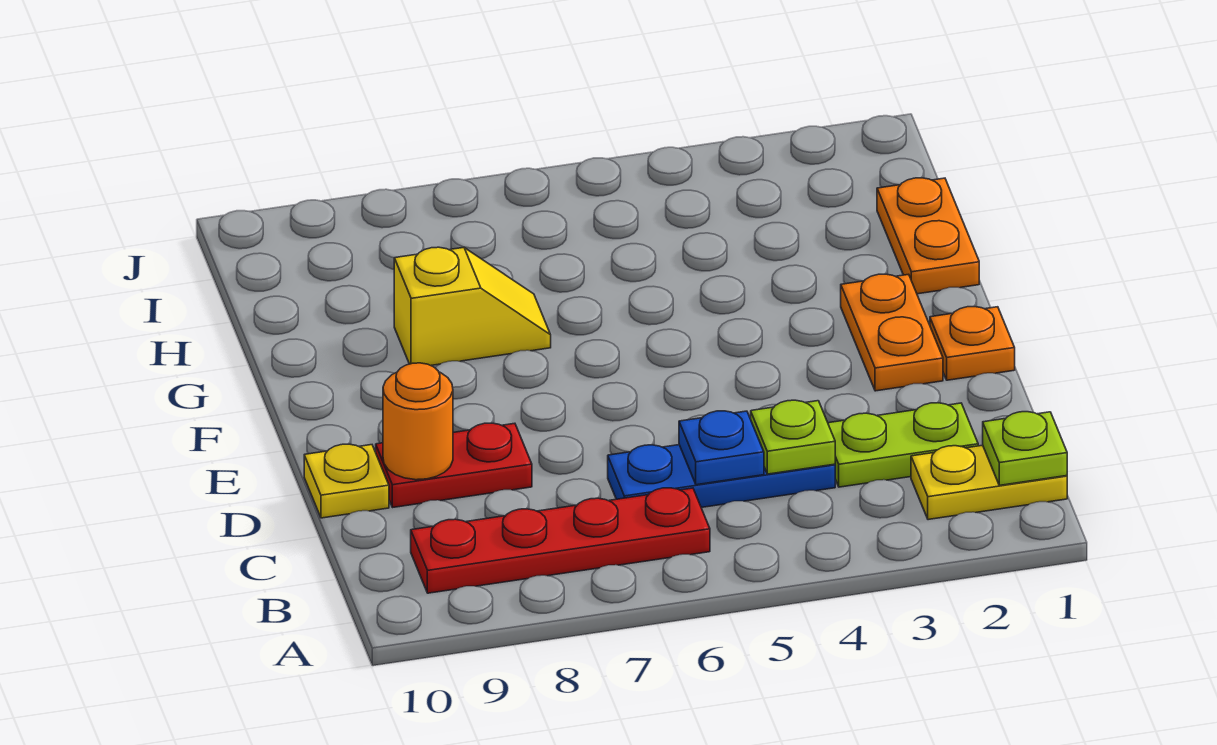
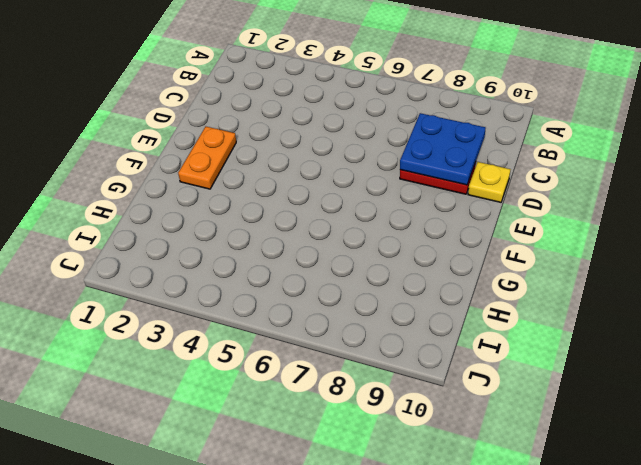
blue 2x2 plate [400,113,485,185] -> orange 1x1 round brick [383,363,453,480]
none -> yellow 1x2 plate [911,445,1067,520]
none -> red 1x4 plate [411,488,710,593]
none -> lime 1x2 plate [828,403,978,487]

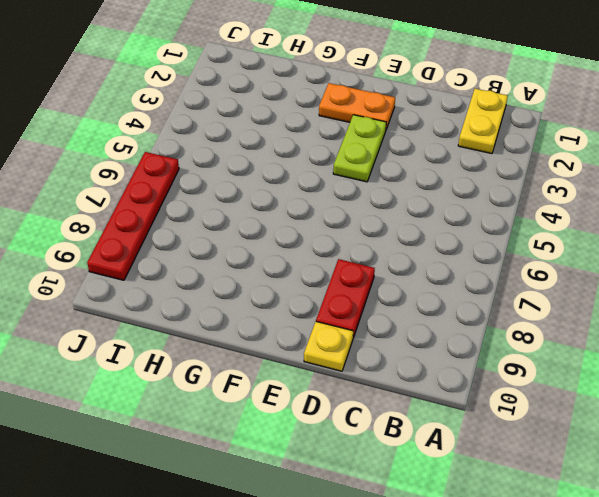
lime 1x2 plate [333,115,386,182] -> lime 1x2 plate moved to [828,403,978,487]
red 1x4 plate [87,152,179,280] -> red 1x4 plate moved to [411,488,710,593]
none -> blue 1x3 plate [608,445,835,508]
none -> orange 1x1 plate [930,307,1015,380]
none -> orange 1x2 plate [877,178,979,294]

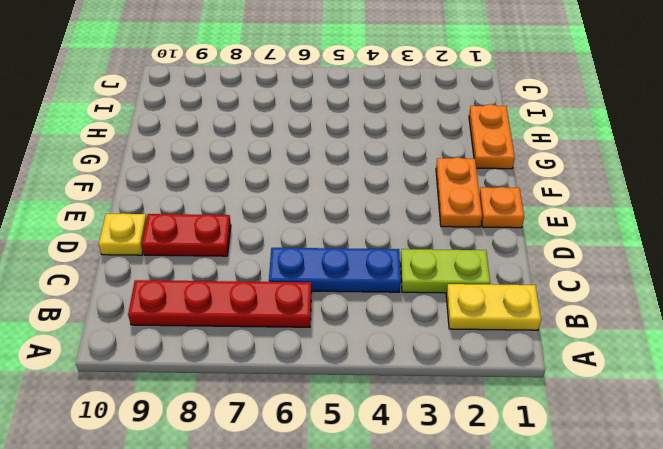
none -> yellow 1x2 slope [394,247,551,366]
none -> lime 1x1 plate [983,412,1067,485]
none -> lime 1x1 plate [751,400,835,474]

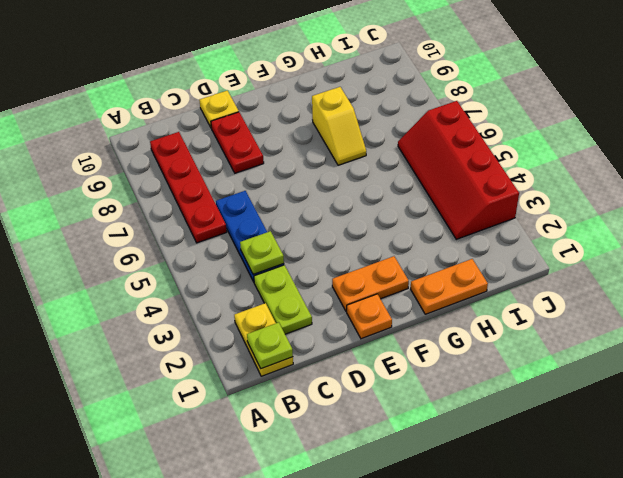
red 2x4 slope [398,101,519,239] -> none
none -> blue 1x1 plate [679,411,764,485]
none -> orange 1x1 round brick [383,363,453,480]

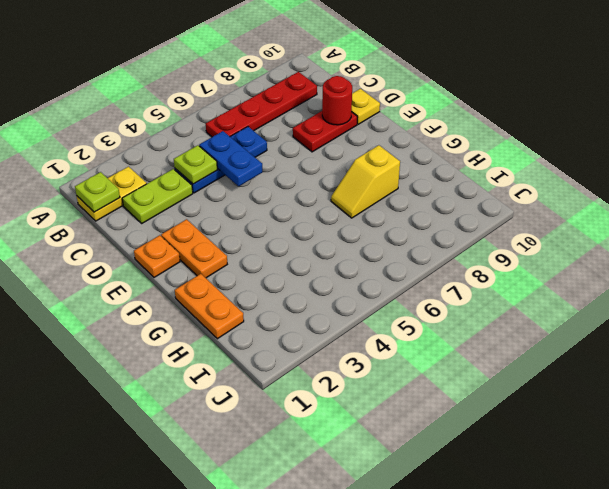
blue 1x2 plate [199,131,262,186] -> blue 1x1 plate [679,411,764,485]
red 1x1 round brick [322,76,352,125] -> orange 1x1 round brick [383,363,453,480]

